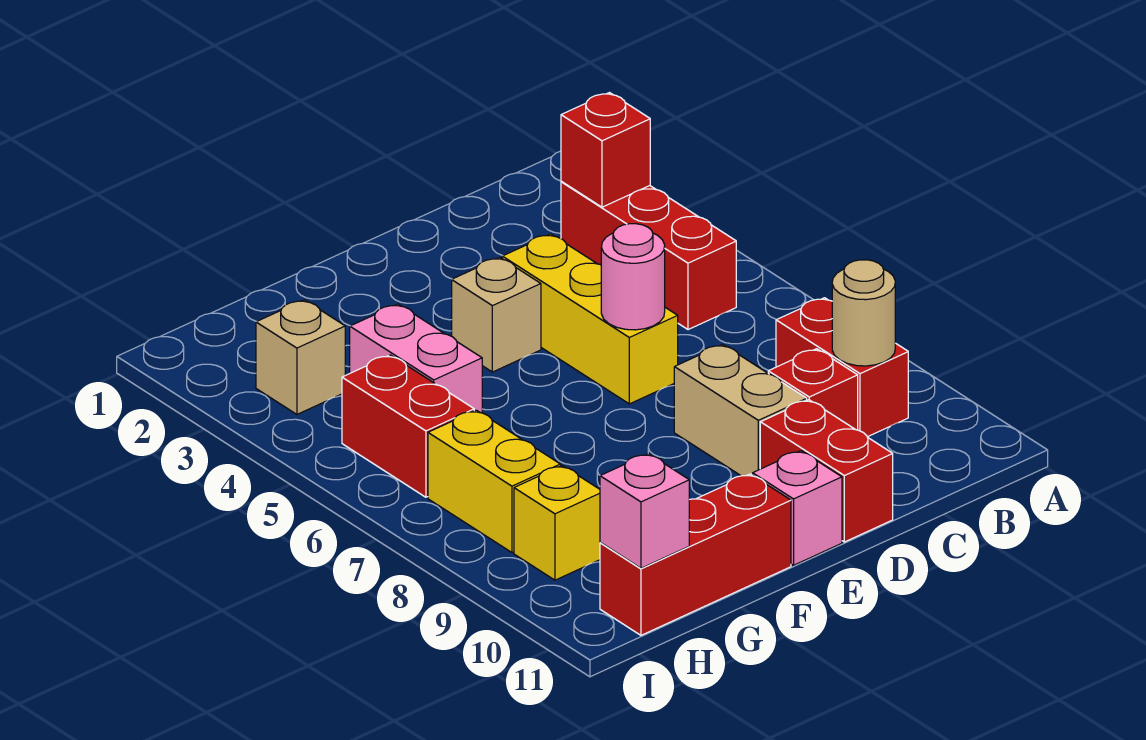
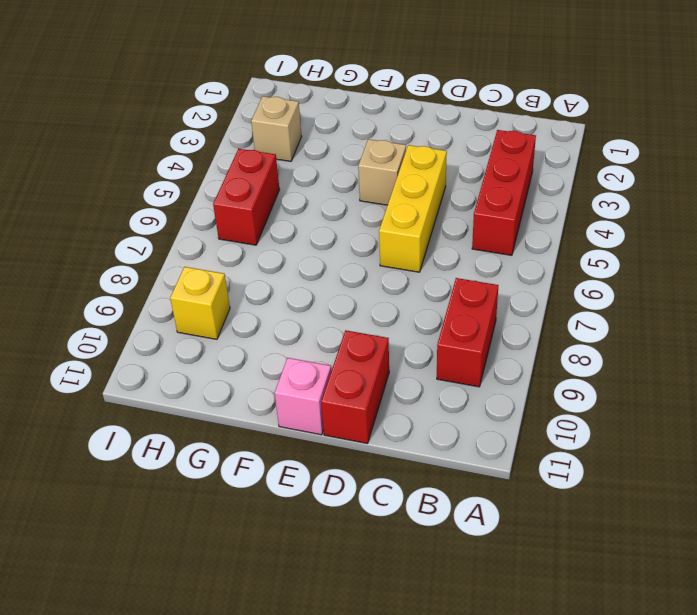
none -> red 1x1 brick [768,349,858,430]
none -> tan 1x2 brick [674,344,807,476]
none -> red 1x3 brick [600,474,791,635]

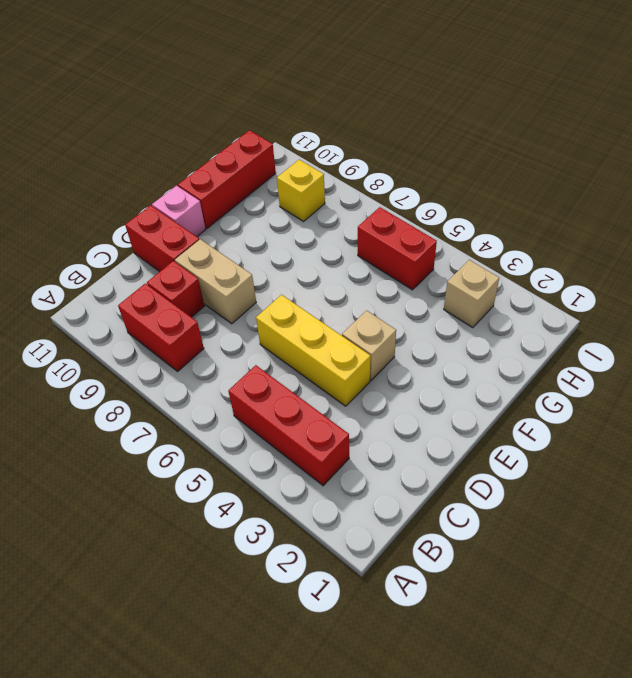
none -> pink 1x2 brick [350,304,482,413]
none -> yellow 1x2 brick [428,410,560,552]
none -> red 1x1 brick [561,93,650,207]

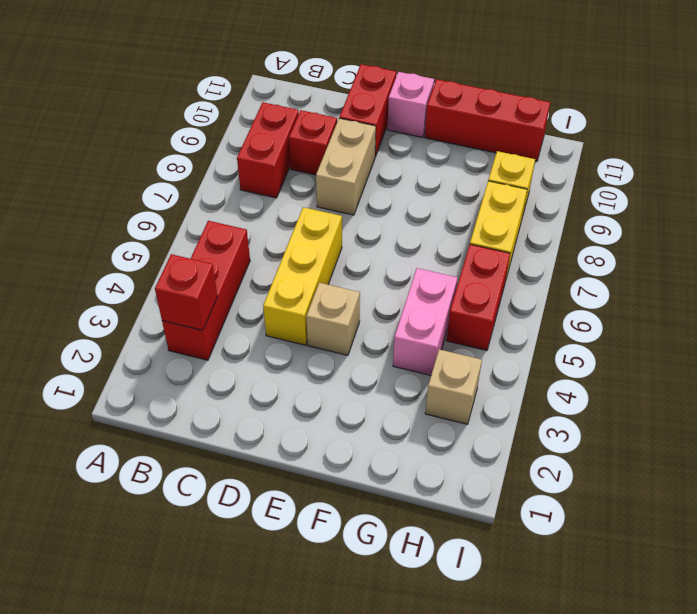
none -> tan 1x1 round brick [832,260,895,366]
none -> pink 1x1 round brick [601,224,665,330]
none -> pink 1x1 brick [600,454,689,568]

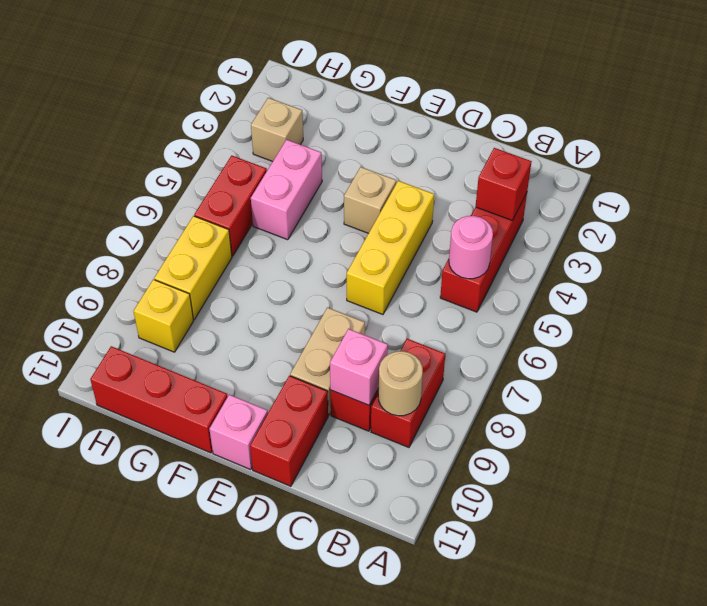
pink 1x1 round brick [449,216,493,279] -> pink 1x1 round brick moved to [601,224,665,330]
pink 1x1 brick [330,329,388,405] -> pink 1x1 brick moved to [600,454,689,568]

